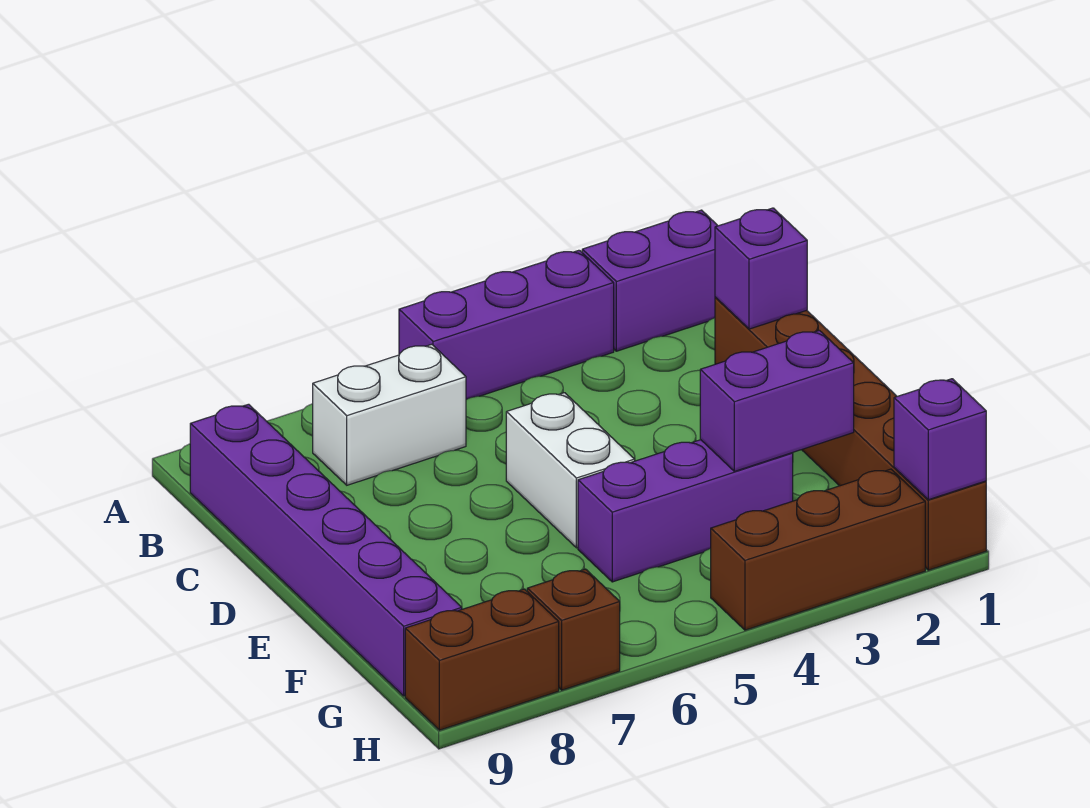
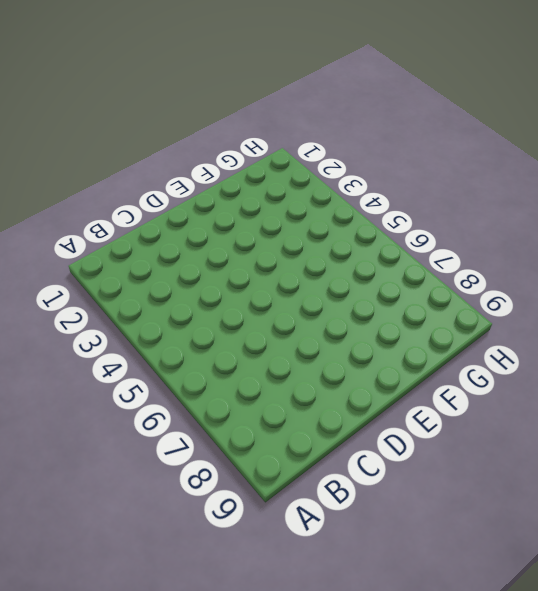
none -> purple 1x2 brick [582,210,718,351]
none -> purple 1x3 brick [399,250,614,400]
none -> white 1x2 brick [313,344,466,485]

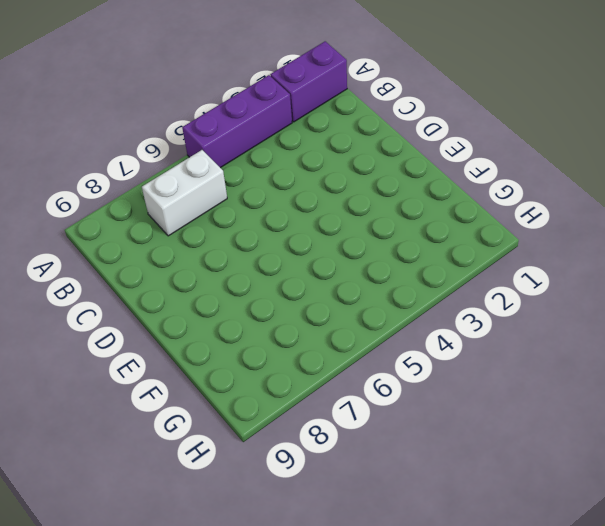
none -> purple 1x6 brick [190,404,462,696]
none -> brown 1x6 brick [715,297,986,570]
none -> white 1x2 brick [506,393,635,548]

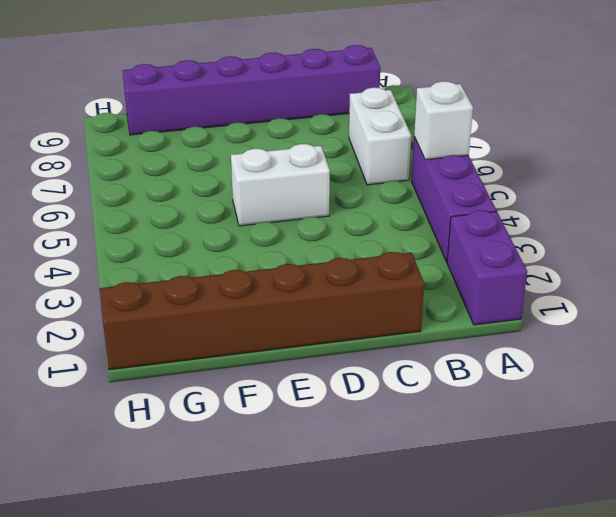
white 1x1 brick [414,81,473,160] -> none
none -> purple 1x3 brick [578,440,793,582]
none -> brown 1x3 brick [711,469,925,630]
none -> brown 1x1 brick [527,569,620,690]

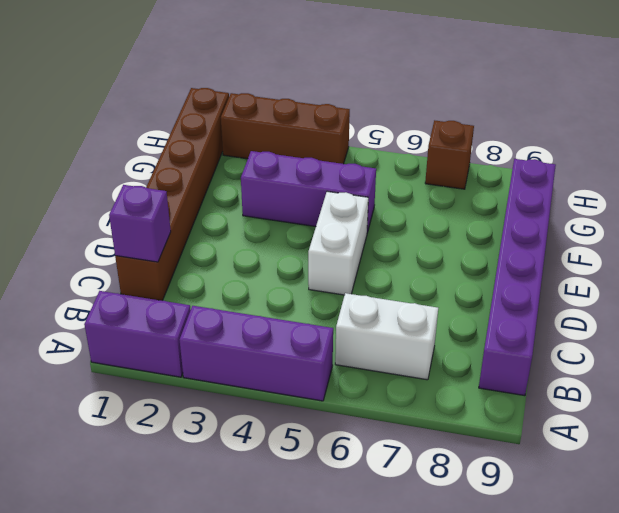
none -> brown 1x2 brick [405,589,559,730]
none -> purple 1x2 brick [700,330,854,471]
none -> purple 1x1 brick [894,379,986,500]

